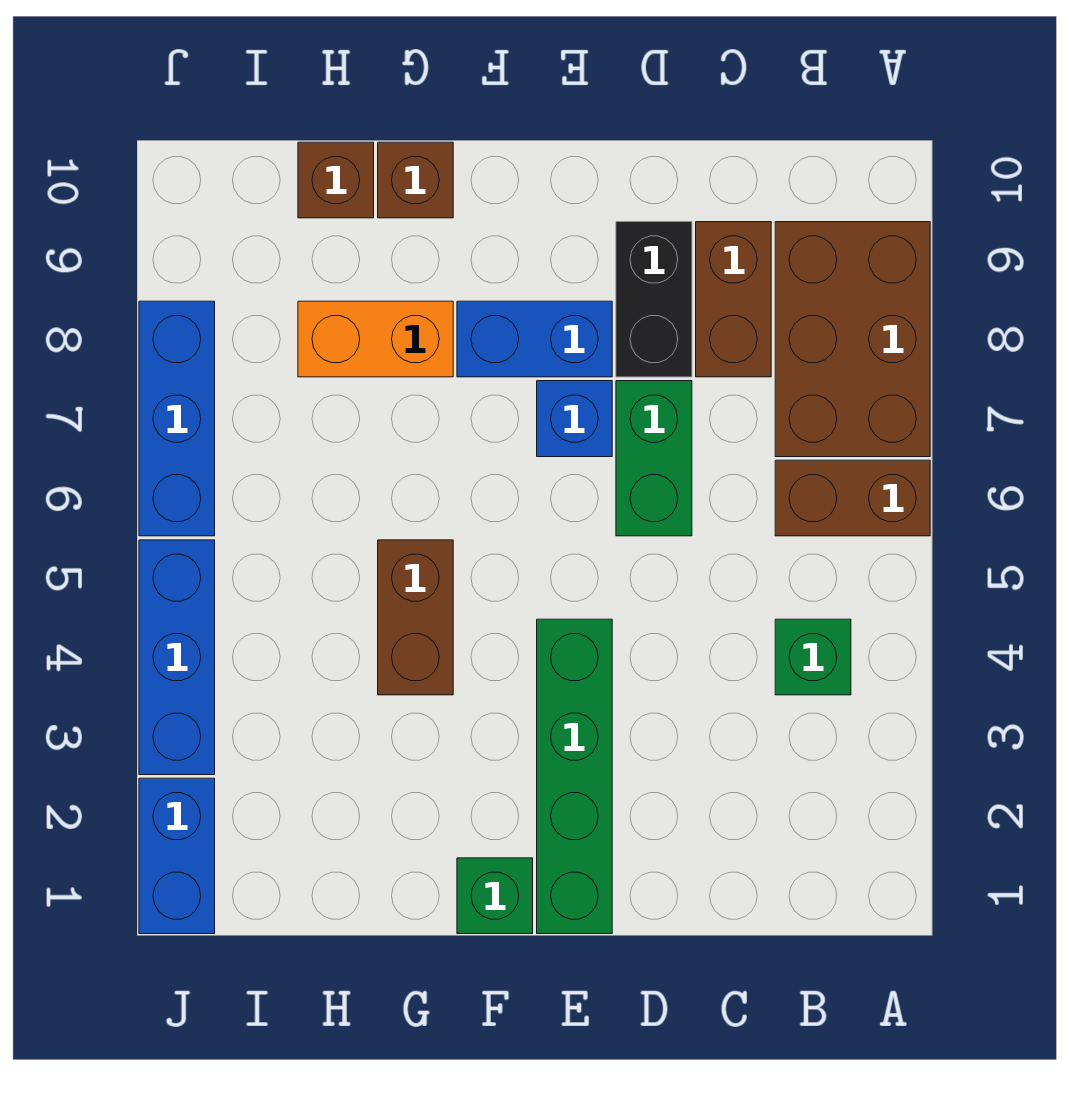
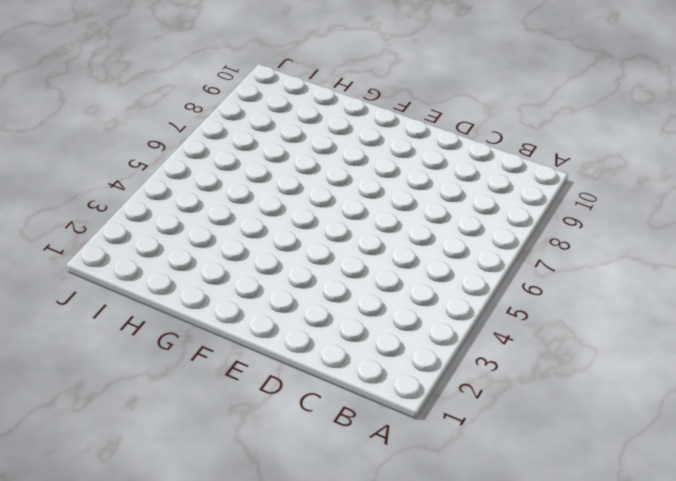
none -> brown 1x2 brick [775,460,930,536]
none -> brown 2x3 brick [775,222,930,457]
none -> green 1x1 brick [775,619,851,695]

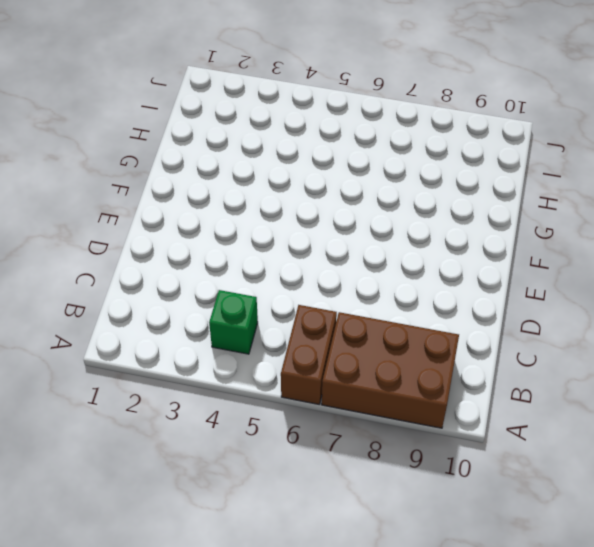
none -> brown 1x2 brick [696,222,771,377]
none -> green 1x2 brick [616,381,692,536]
none -> black 1x2 brick [616,222,692,377]

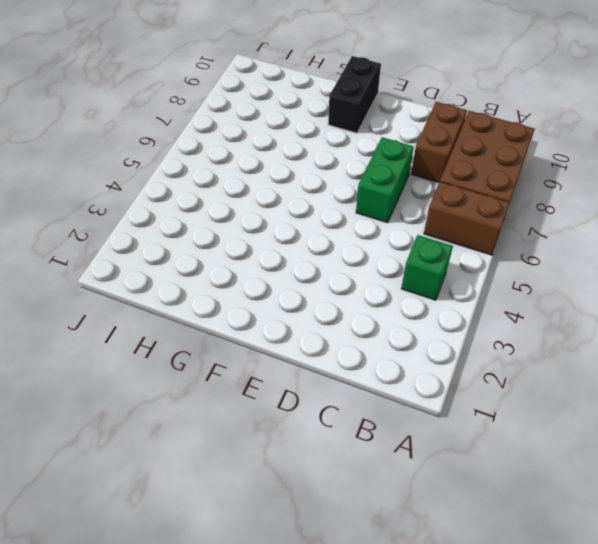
black 1x2 brick [328,56,381,133] -> black 1x2 brick moved to [616,222,692,377]
none -> green 1x4 brick [537,619,612,934]
none -> blue 1x1 brick [537,381,612,457]
none -> blue 1x2 brick [457,301,612,377]

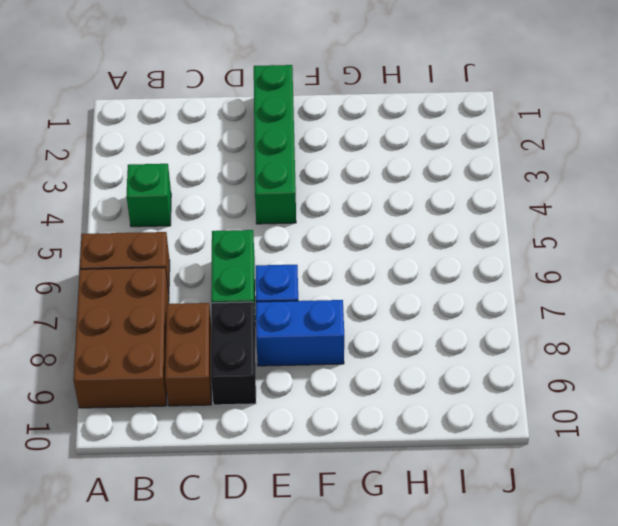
none -> green 1x1 brick [457,858,533,934]
none -> brown 1x2 brick [378,540,453,695]
none -> orange 1x2 brick [298,301,453,377]

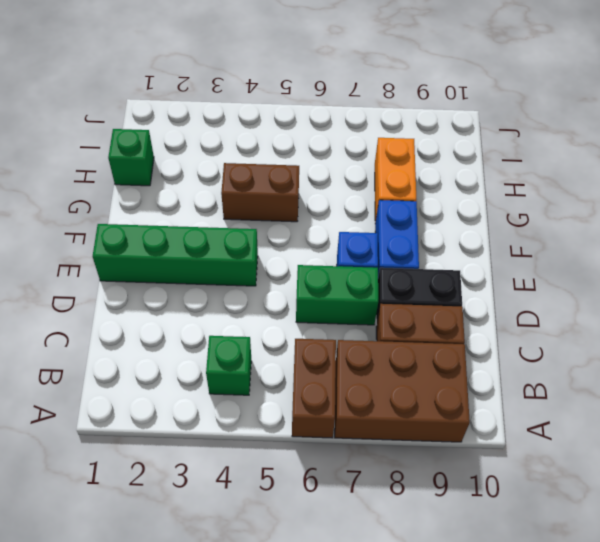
green 1x1 brick [108,129,154,186] -> green 1x1 brick moved to [457,858,533,934]
none -> brown 1x1 brick [378,142,453,218]
none -> brown 1x1 brick [298,142,374,218]
none -> blue 1x2 brick [139,778,215,934]

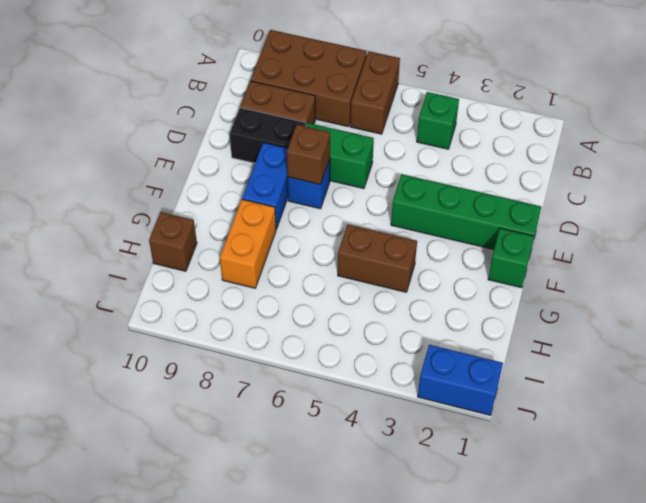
brown 1x1 brick [287,125,330,185] -> brown 1x1 brick moved to [378,142,453,218]
none -> blue 1x3 brick [139,540,215,775]
none -> blue 1x3 brick [139,301,215,536]

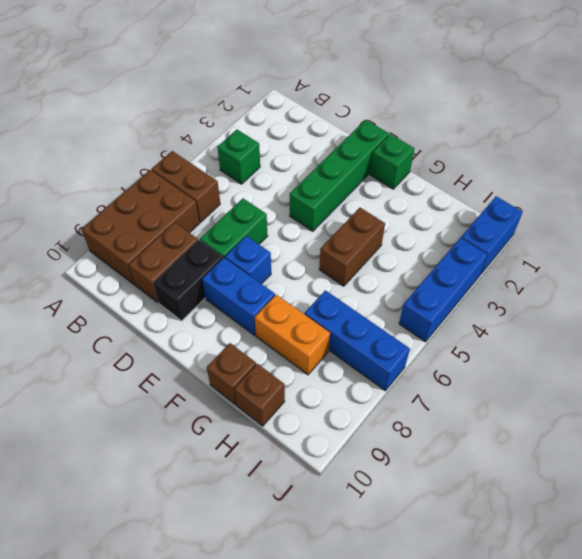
blue 1x3 brick [305,290,410,391] -> blue 1x3 brick turned to [139,301,215,536]

